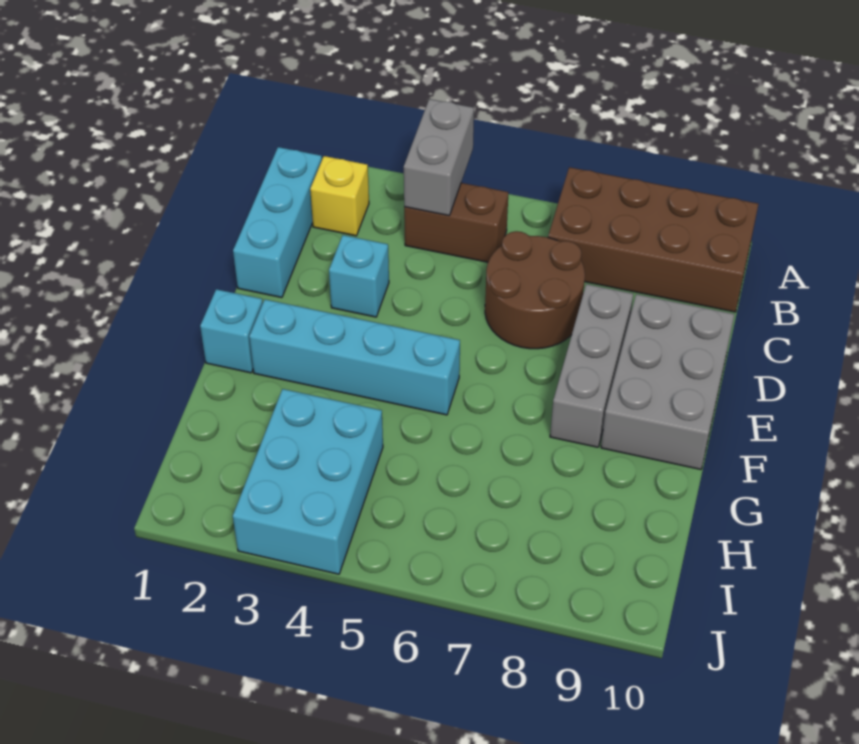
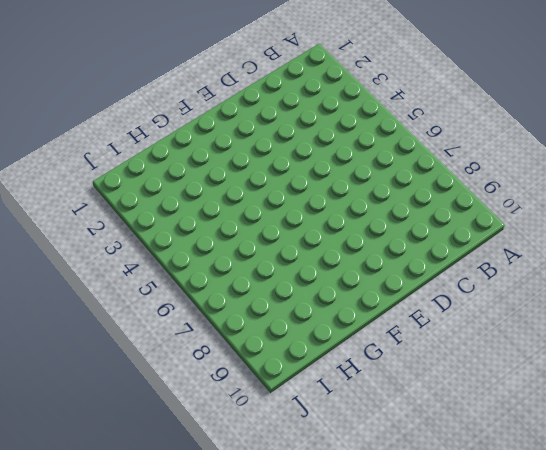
none -> brown 2x4 brick [548,167,758,312]
none -> cyan 1x3 brick [233,147,322,298]
none -> yellow 1x1 brick [310,156,369,236]

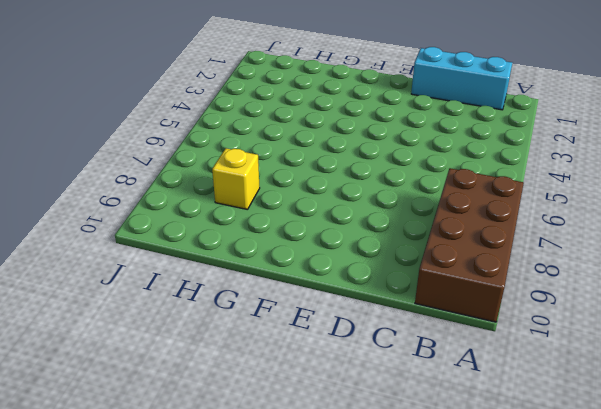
yellow 1x1 brick [212,148,260,210] -> yellow 1x1 brick moved to [310,156,369,236]
none -> brown 1x2 brick [404,183,509,262]
none -> brown 2x2 round brick [485,231,585,349]
none -> cyan 1x1 brick [329,235,389,317]

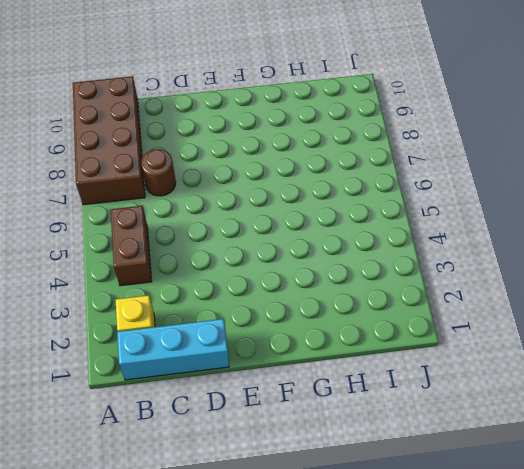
brown 1x1 round brick [141,149,176,196] -> brown 2x2 round brick [485,231,585,349]
none -> cyan 1x1 brick [329,235,389,317]
none -> grey 1x3 brick [550,284,633,447]
none -> grey 2x3 brick [601,294,735,469]

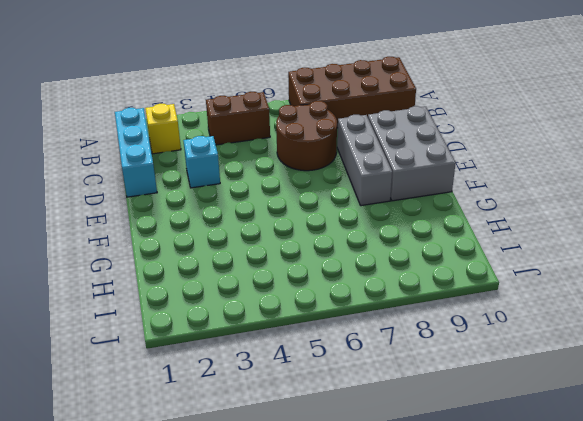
none -> cyan 1x1 brick [200,289,263,373]
none -> cyan 1x4 brick [249,300,460,415]
none -> cyan 2x3 brick [233,389,383,574]

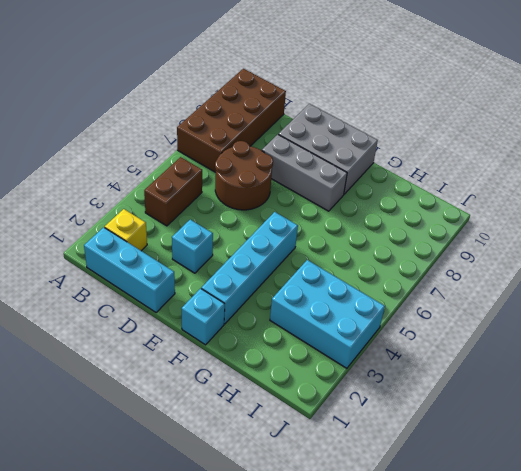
none -> grey 1x2 brick [404,99,474,215]

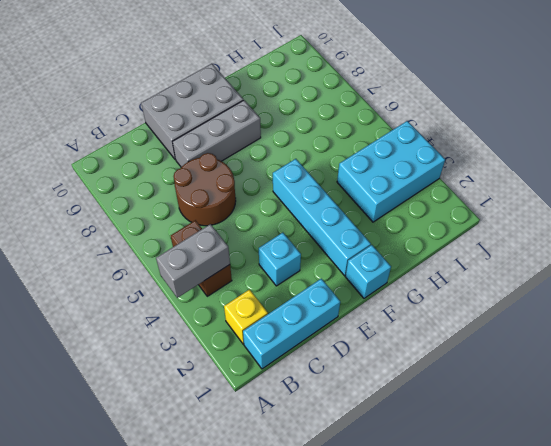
none -> brown 2x4 brick [548,167,758,312]

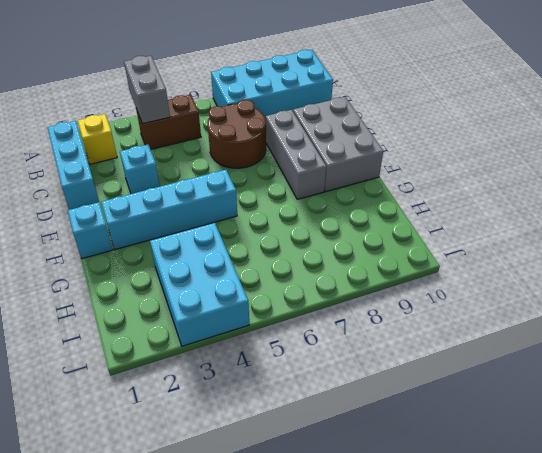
cyan 2x4 brick [211,50,333,120] -> brown 2x4 brick [548,167,758,312]

